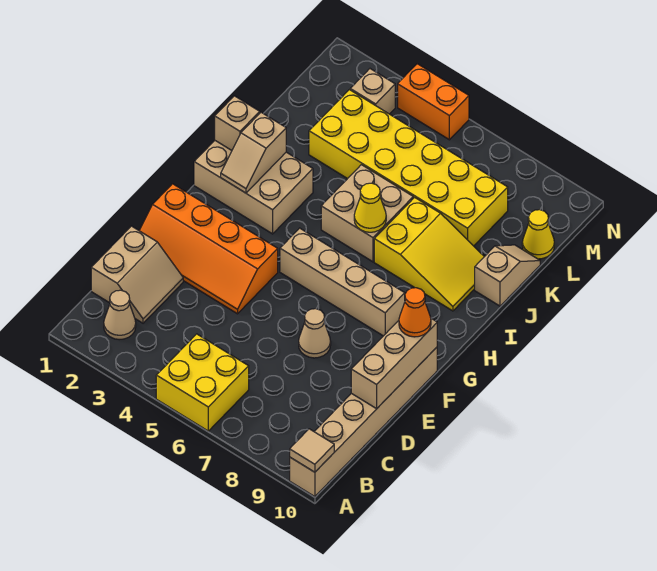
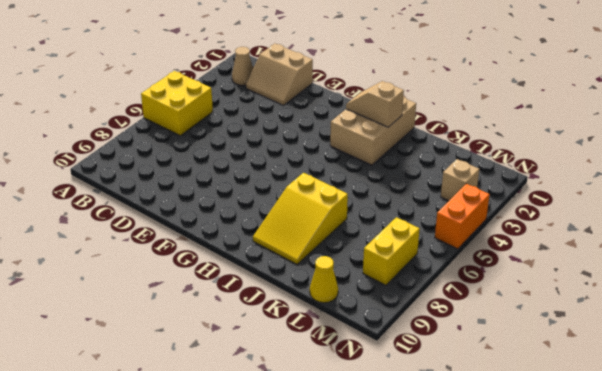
yellow 1x2 brick [363,217,420,285] -> none
none -> tan 1x6 brick [290,347,437,497]
none -> orange 2x4 slope [139,184,278,314]
none -> tan 1x1 cone [299,309,331,358]

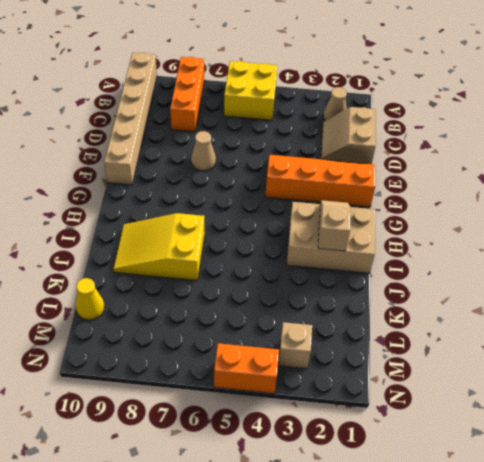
orange 1x3 brick [170,57,204,132] -> none
none -> tan 1x4 brick [280,228,405,336]
none -> tan 2x2 brick [321,165,413,262]
none -> tan 1x2 slope [475,245,540,306]

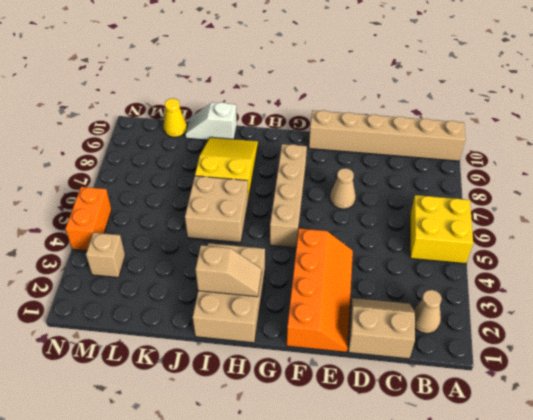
white 1x2 slope [185,102,237,140] -> tan 1x2 slope [475,245,540,306]
none -> yellow 2x6 brick [309,90,508,246]
none -> tan 1x1 tile [290,429,334,472]
none -> tan 1x3 brick [351,319,437,409]

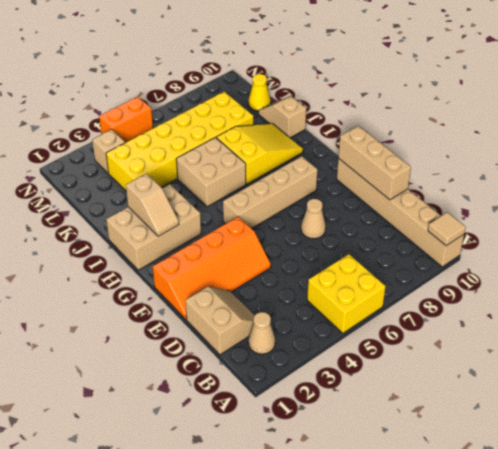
none -> tan 1x1 brick [215,96,260,150]
none -> yellow 1x1 cone [354,183,386,232]
none -> orange 1x1 cone [399,288,431,337]

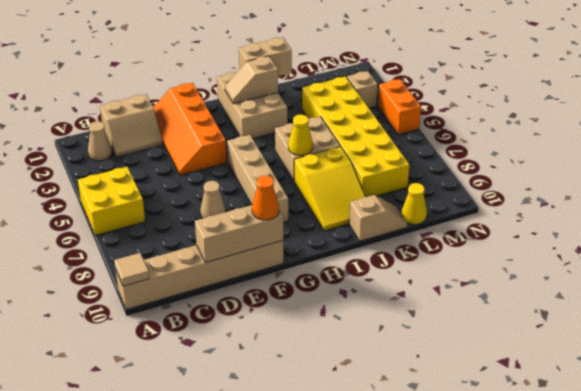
tan 1x2 brick [239,37,292,76] -> tan 1x1 brick [215,96,260,150]

